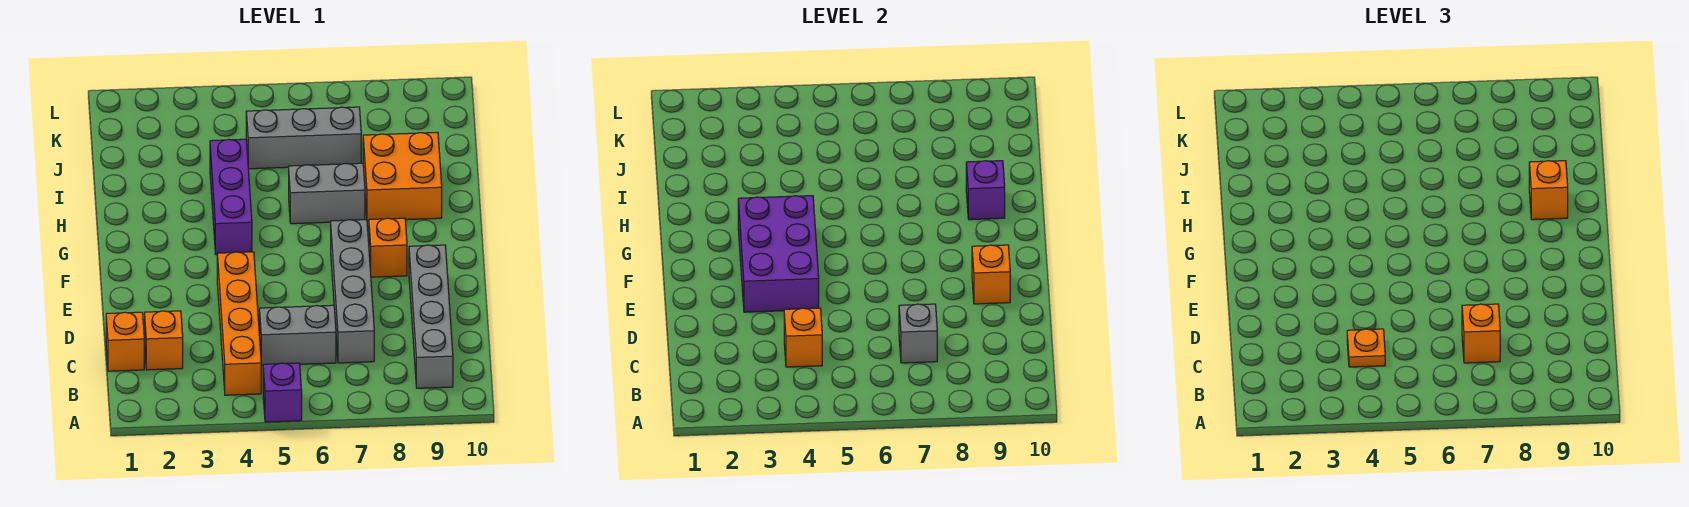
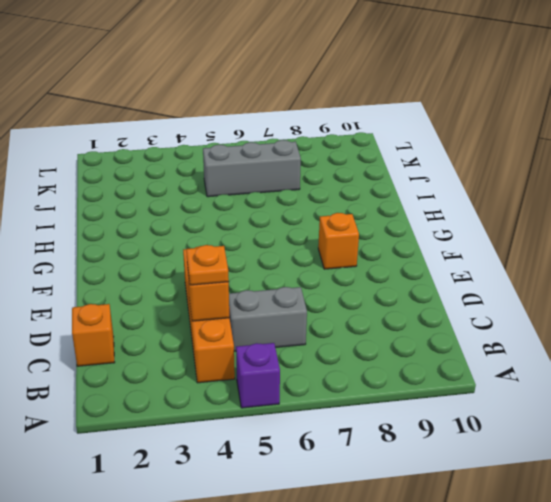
none -> grey 1x4 brick [409,245,453,388]
none -> orange 1x1 brick [145,311,183,370]
none -> grey 1x4 brick [331,220,374,363]

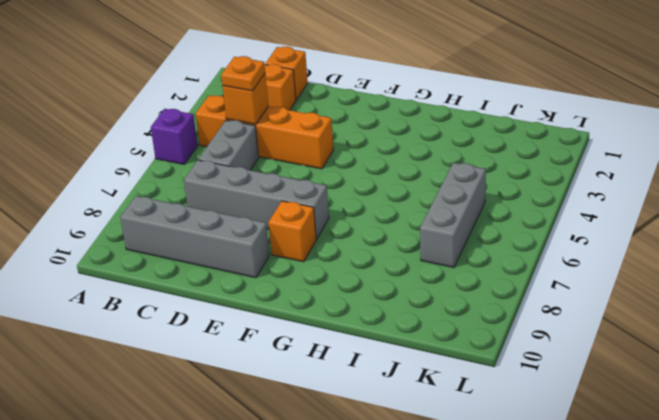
none -> purple 1x3 brick [210,139,252,255]
none -> grey 1x2 brick [289,163,365,224]
none -> orange 2x2 brick [363,132,442,221]

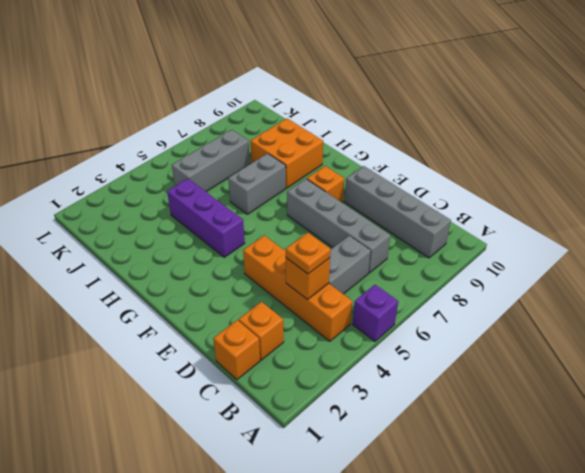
none -> grey 1x1 brick [899,304,937,363]
none -> purple 2x3 brick [738,196,819,312]
none -> orange 1x1 brick [972,245,1010,304]

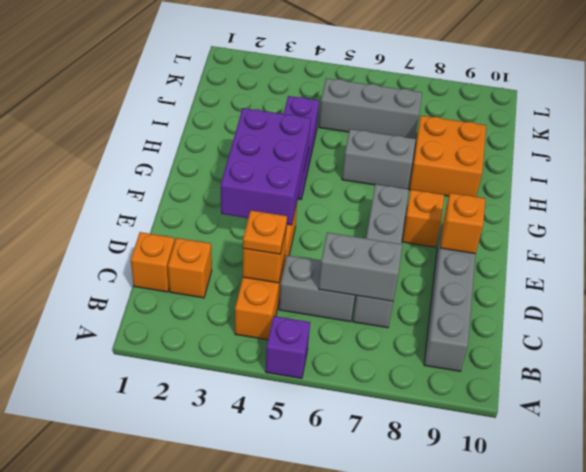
grey 1x2 brick [319,233,402,301] -> grey 1x1 brick [899,304,937,363]
none -> purple 1x1 brick [966,161,1005,220]
none -> orange 1x1 brick [1462,304,1500,363]
none -> orange 1x1 brick [1529,161,1568,220]

